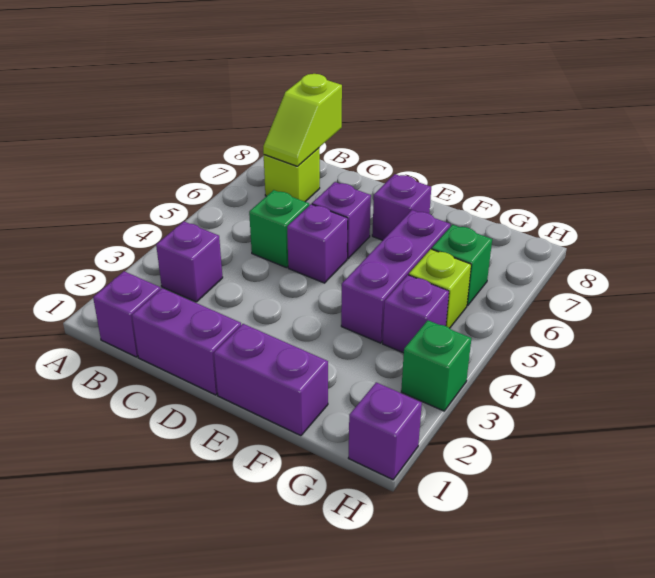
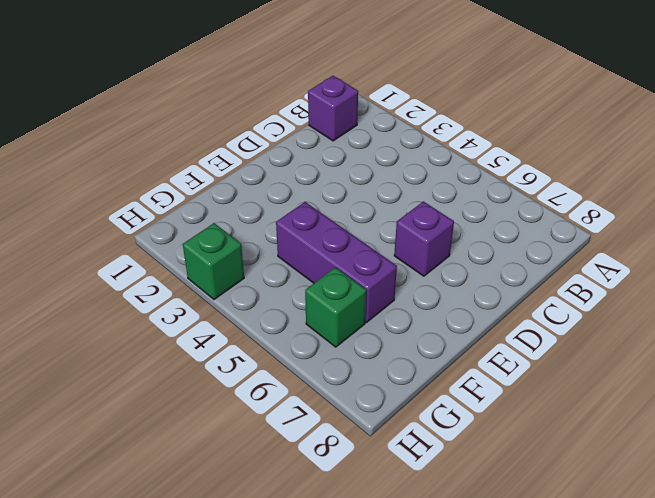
none -> purple 1x1 brick [156,222,223,302]
none -> lime 1x1 brick [264,148,320,202]
none -> purple 1x2 brick [132,288,241,395]

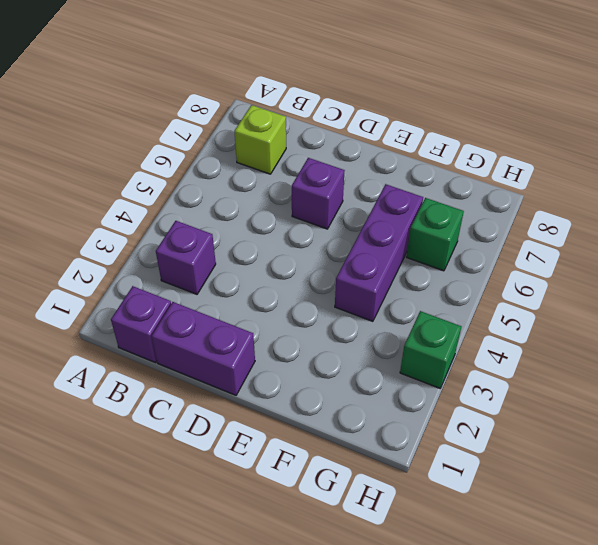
none -> green 1x1 brick [249,190,309,268]
none -> purple 1x1 brick [287,204,348,283]
none -> purple 1x2 brick [214,324,328,436]

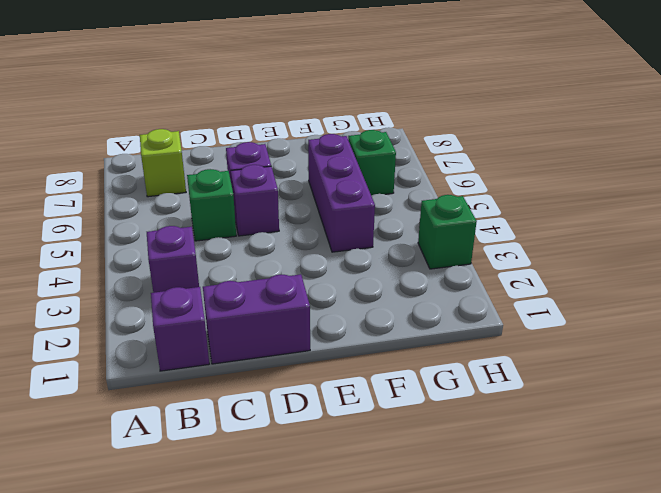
none -> purple 1x2 brick [214,324,328,436]
none -> purple 1x1 brick [372,174,431,240]
none -> purple 1x1 brick [383,275,449,353]

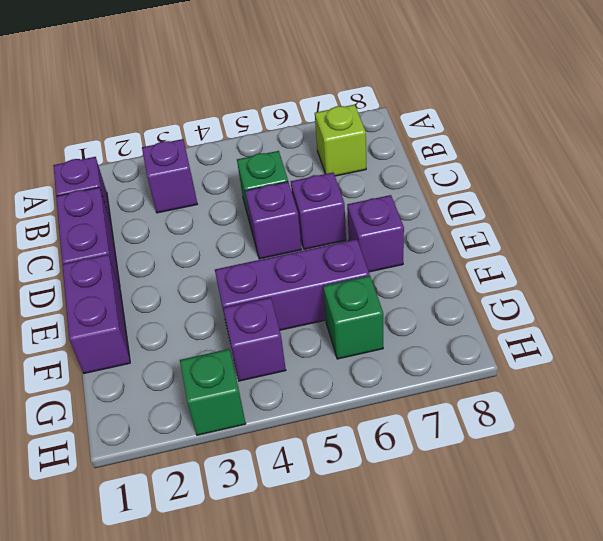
none -> lime 1x1 brick [409,249,471,328]
none -> purple 1x1 brick [349,382,422,480]
none -> lime 1x2 slope [263,74,342,166]

